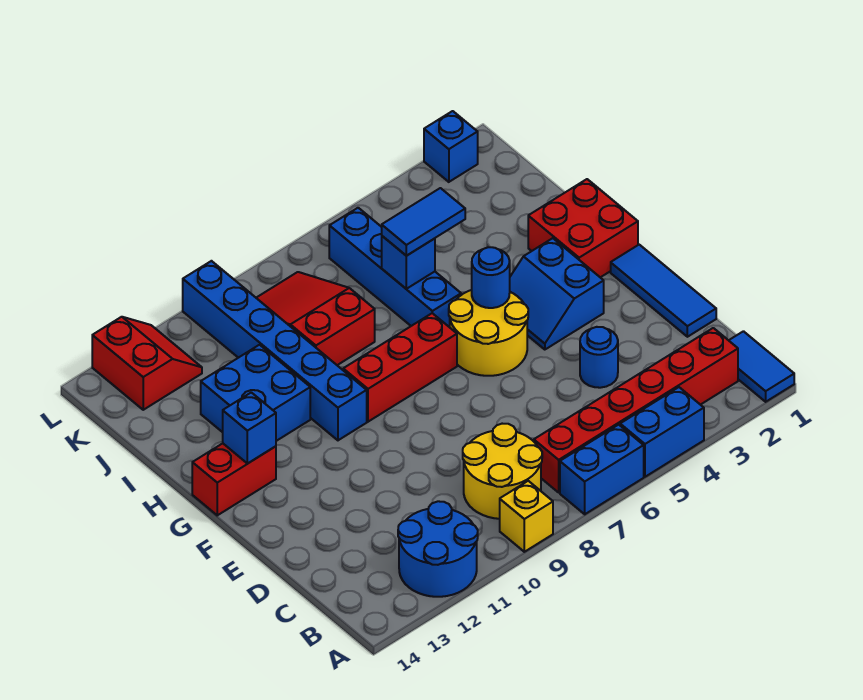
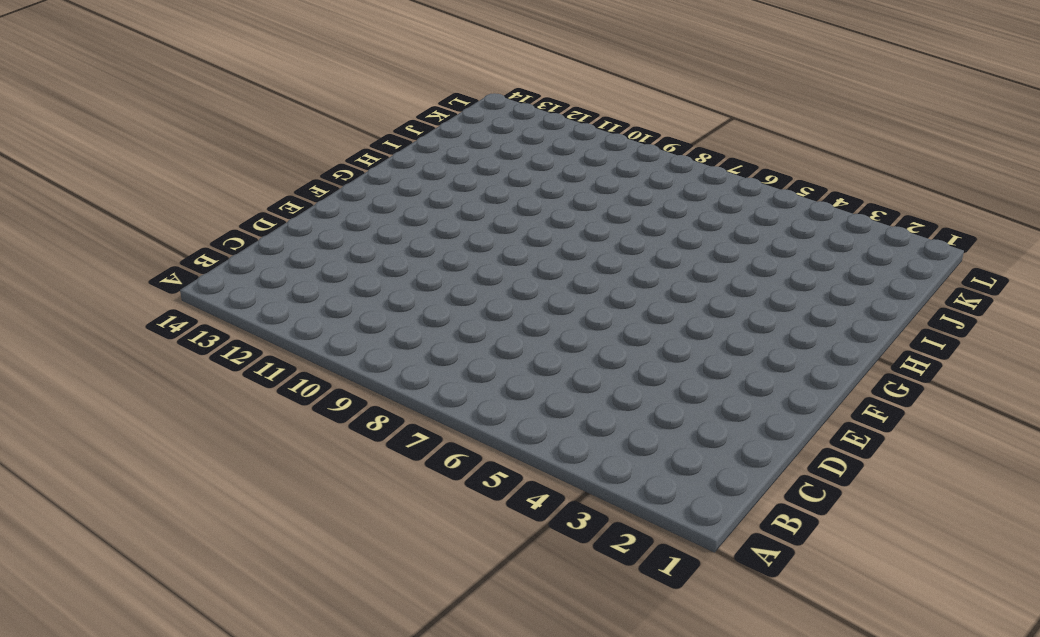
none -> blue 1x2 tile [729,331,794,402]
none -> blue 1x2 brick [620,387,704,477]
none -> blue 1x2 brick [560,425,644,514]

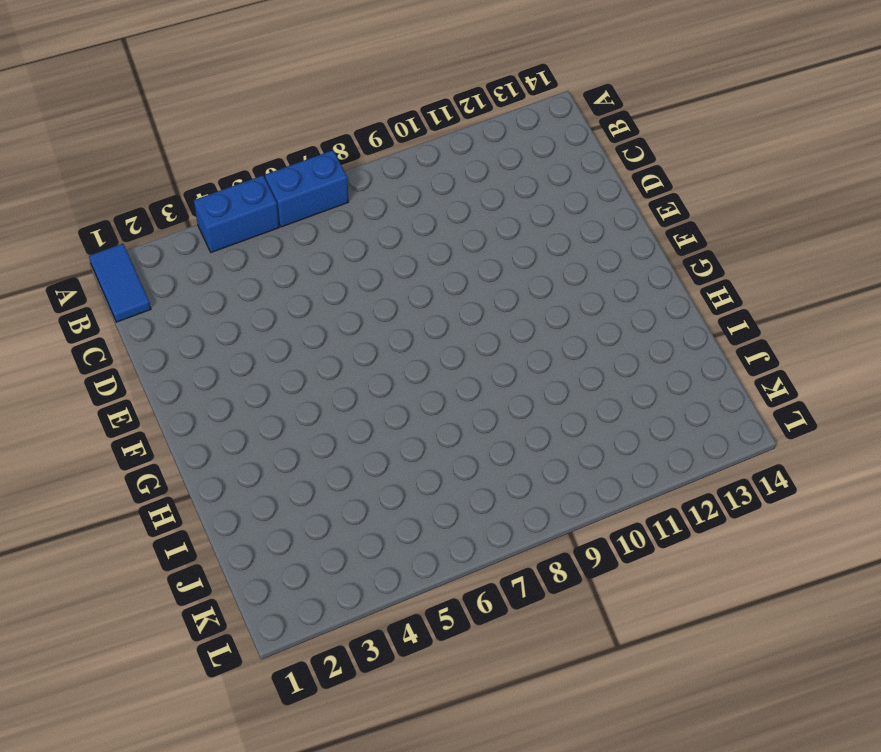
none -> yellow 1x1 brick [500,481,553,552]
none -> blue 2x2 round brick [398,501,478,597]
none -> red 1x6 brick [534,328,738,492]

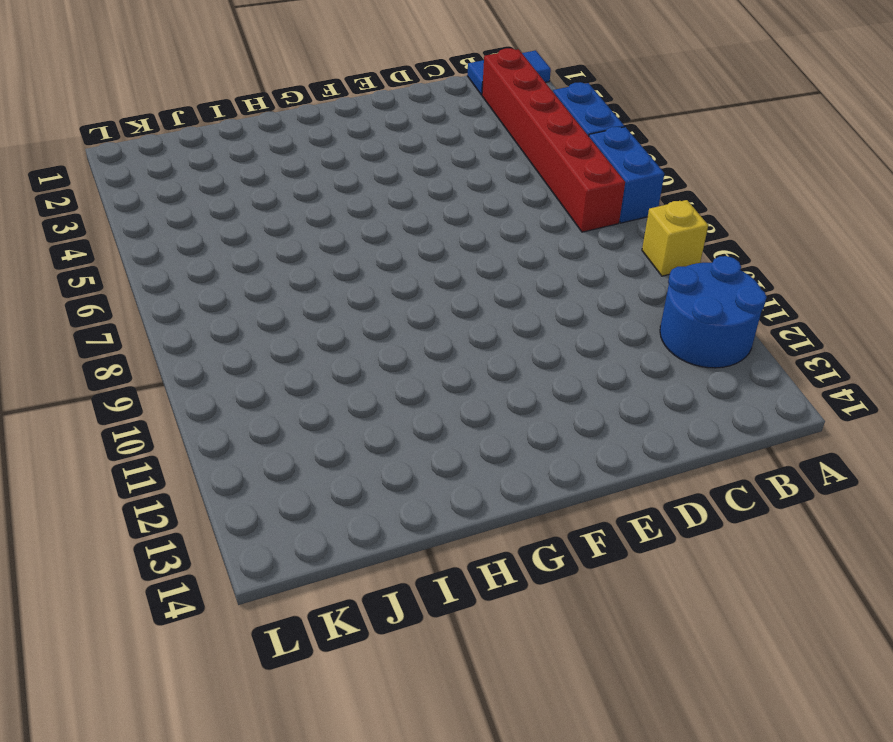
none -> yellow 2x2 round brick [463,424,542,519]
none -> blue 1x3 tile [611,245,716,337]
none -> blue 1x1 round brick [580,327,618,388]

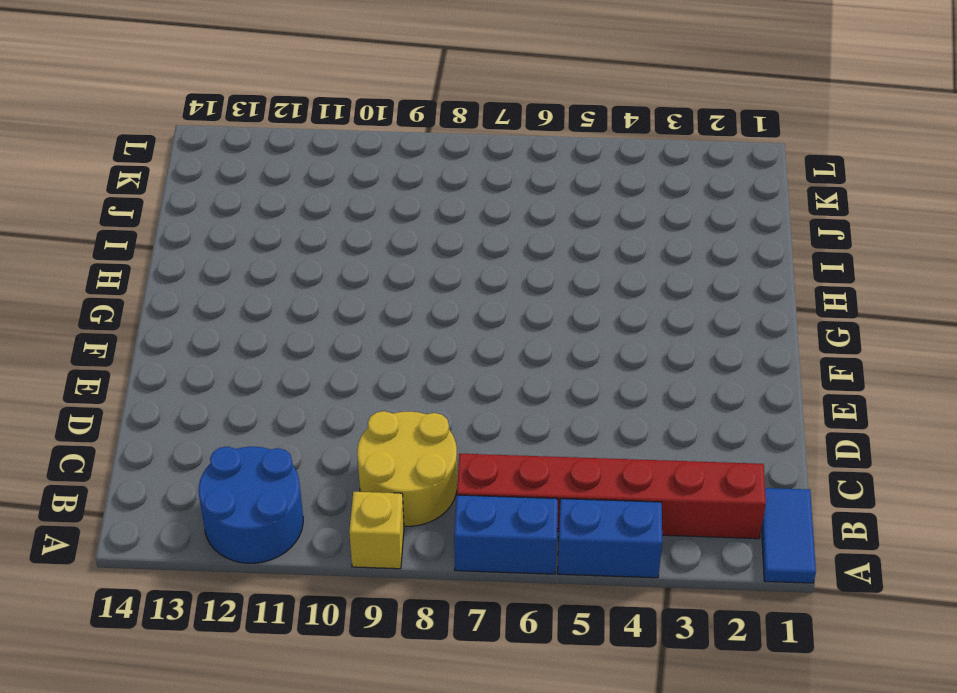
none -> blue 1x3 tile [611,245,716,337]
none -> blue 1x1 round brick [580,327,618,388]
none -> blue 2x2 slope [510,238,604,350]

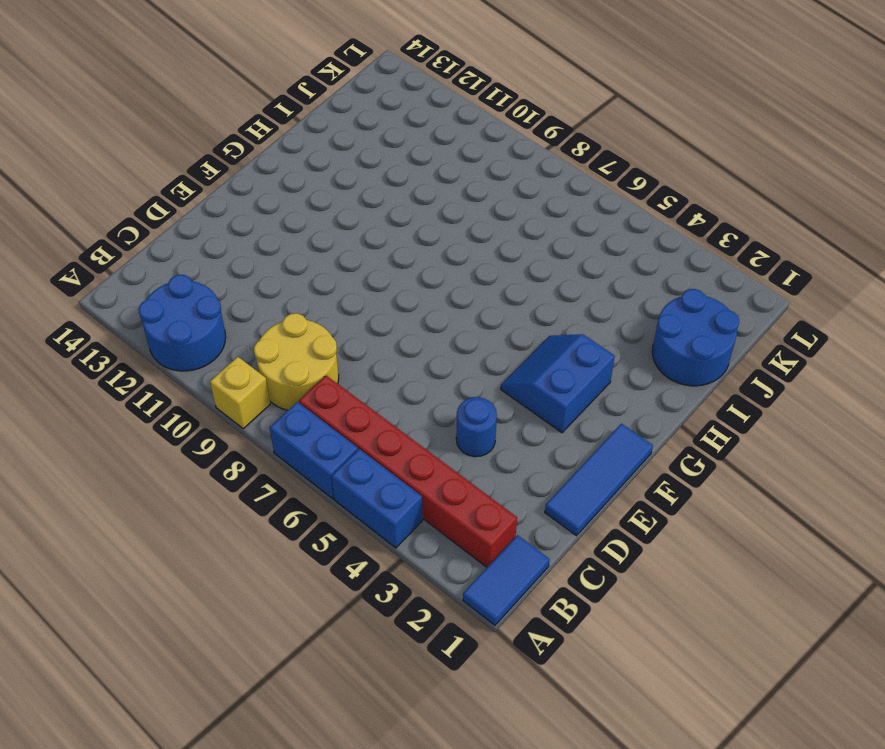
blue 2x2 round brick [652,289,739,386] -> none
none -> yellow 2x2 round brick [449,290,528,376]
none -> red 2x2 brick [528,179,638,277]
none -> red 1x3 brick [343,313,457,422]

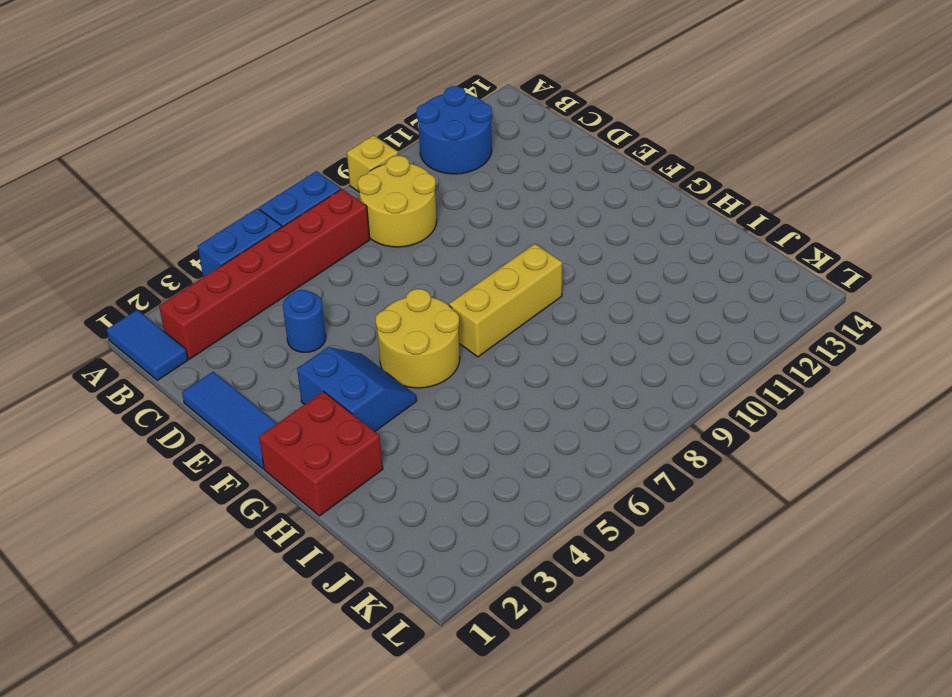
yellow 1x3 brick [449,244,562,357] -> red 1x3 brick [343,313,457,422]
none -> blue 1x6 brick [183,261,367,440]
none -> red 1x2 brick [192,443,276,515]
none -> blue 1x4 brick [329,208,461,327]

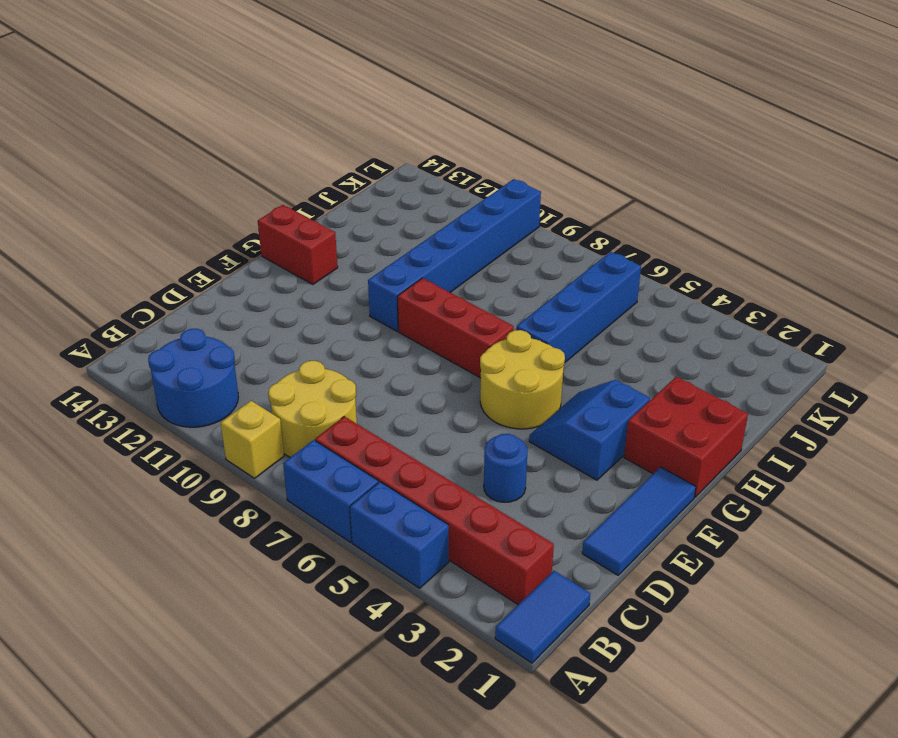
none -> blue 2x2 brick [201,345,310,441]
none -> red 2x3 slope [257,272,375,365]
none -> red 2x2 slope [92,317,202,410]

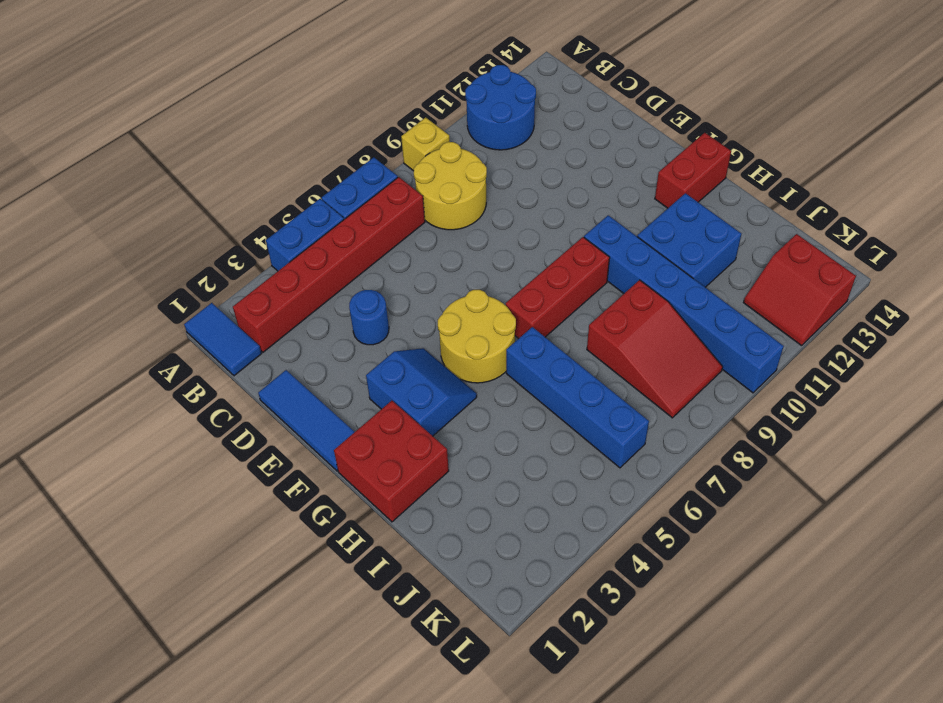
none -> blue 1x1 brick [424,111,478,182]
none -> blue 1x1 round brick [472,247,510,308]
none -> blue 1x1 brick [223,392,276,463]

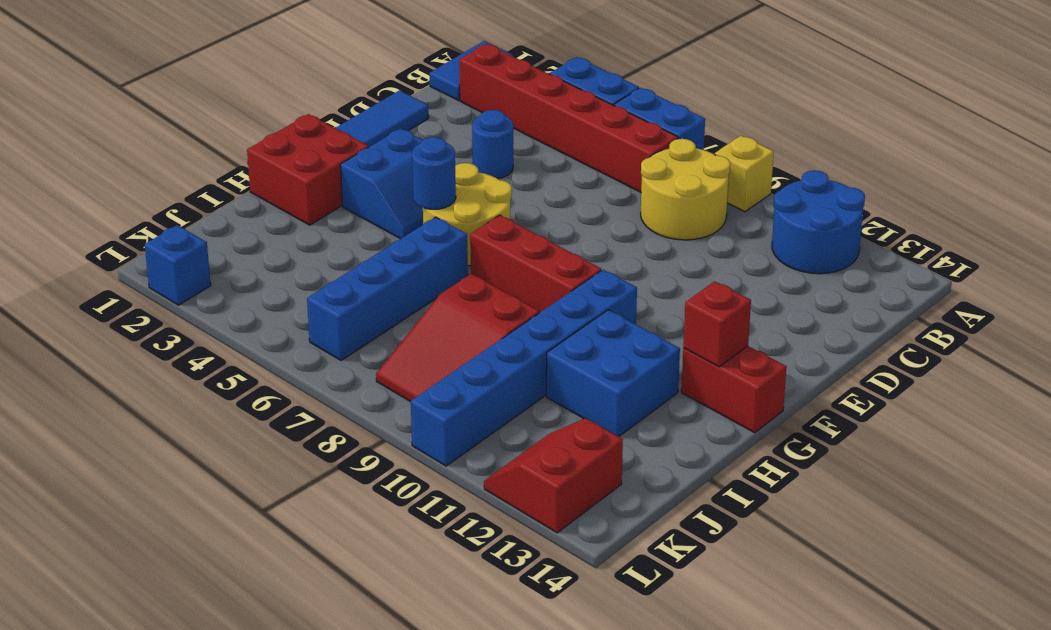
red 1x1 brick [683,281,751,367] -> blue 1x1 brick [223,392,276,463]
none -> blue 1x1 brick [382,236,435,289]
none -> blue 1x2 tile [382,188,465,256]

